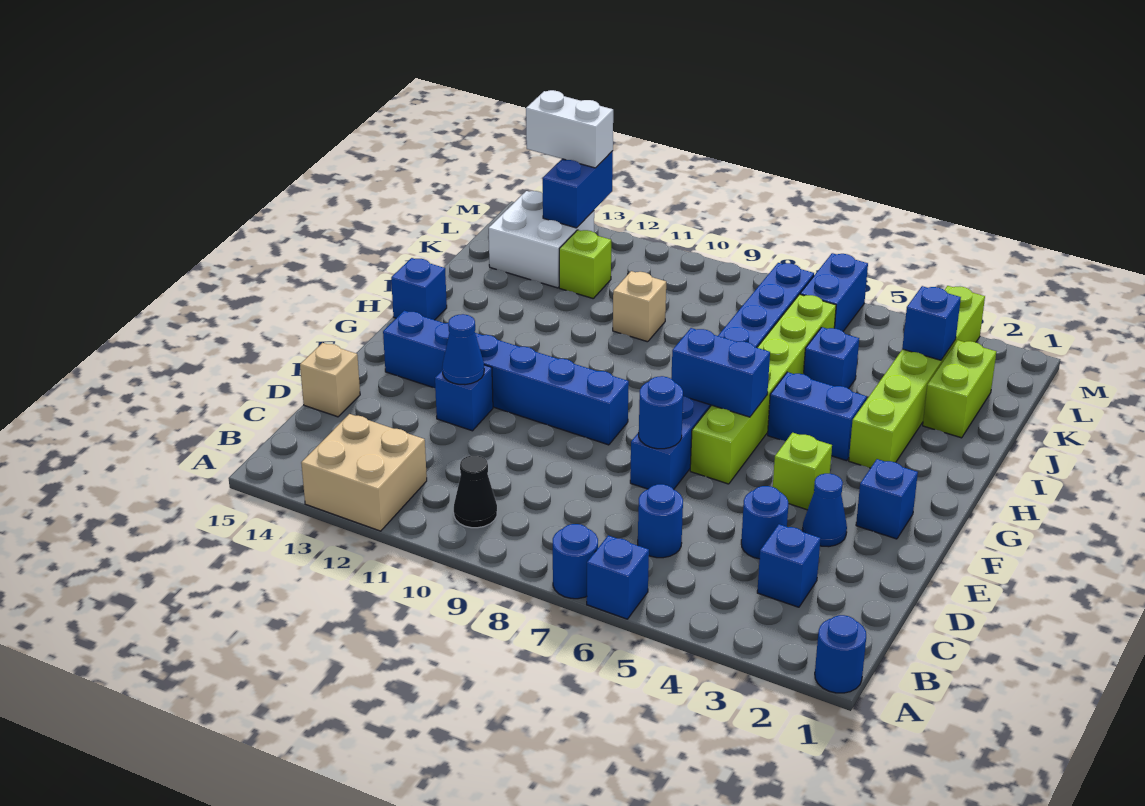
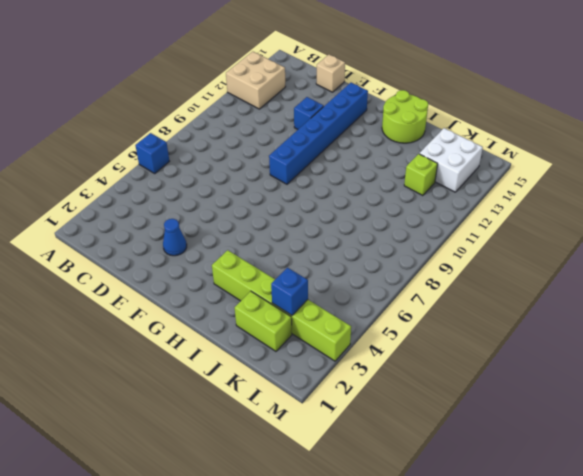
lime 2x2 round brick [382,90,428,143] -> blue 1x1 brick [391,258,447,320]
none -> blue 1x1 round brick [815,615,866,693]
none -> blue 1x1 round brick [553,524,598,599]
none -> black 1x1 cone [454,455,497,528]
none -> blue 1x1 brick [757,524,821,607]

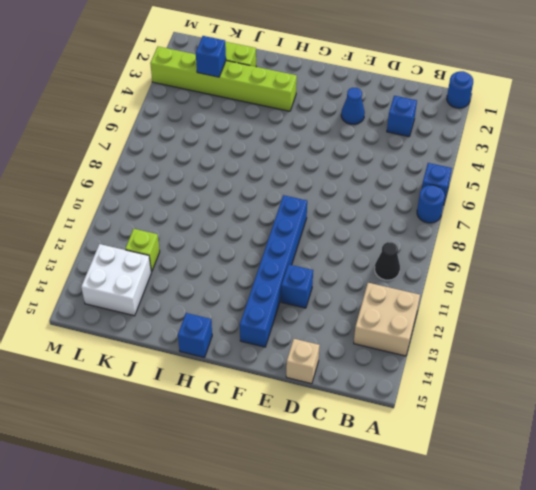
none -> blue 1x1 round brick [638,484,683,558]
none -> blue 1x1 round brick [741,486,788,559]
none -> blue 1x8 brick [630,263,814,489]
none -> blue 1x1 brick [856,459,918,539]

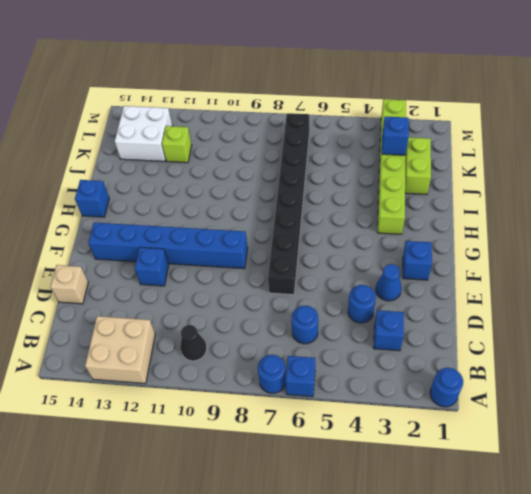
black 1x8 brick [268,113,309,295] -> blue 1x8 brick [630,263,814,489]
none -> lime 1x1 brick [773,433,832,510]
none -> lime 1x6 brick [690,294,836,484]
none -> blue 1x2 brick [768,372,867,461]
none -> blue 1x1 brick [804,327,859,389]

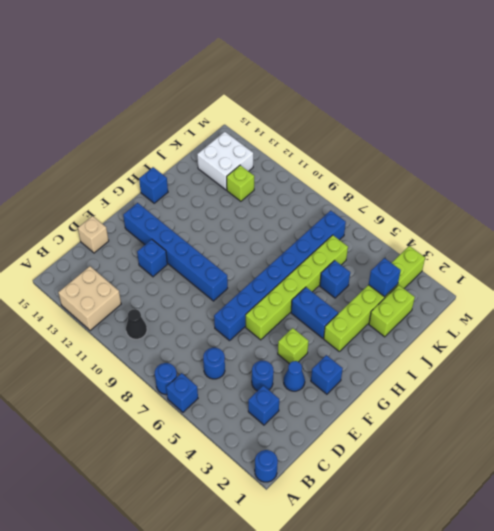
none -> tan 1x1 brick [613,271,666,342]
none -> blue 1x2 brick [800,253,868,331]
none -> blue 1x1 round brick [639,376,683,449]
none -> blue 1x1 cone [442,314,484,385]

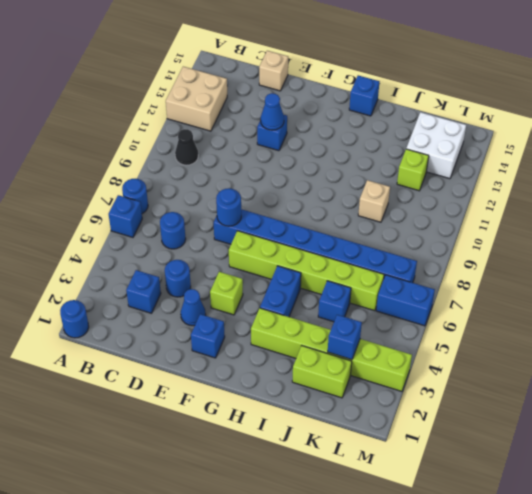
none -> blue 1x6 brick [383,311,629,445]
none -> blue 1x2 brick [671,328,770,417]
none -> blue 1x2 brick [543,151,613,228]
none -> white 1x2 brick [526,90,613,168]

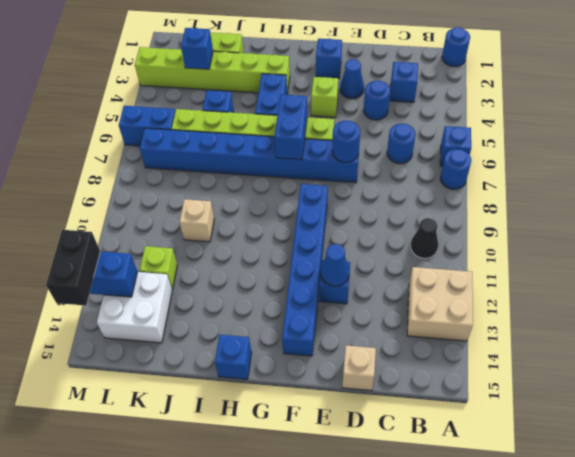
black 1x2 brick [46,230,100,306] -> white 1x2 brick [526,90,613,168]

